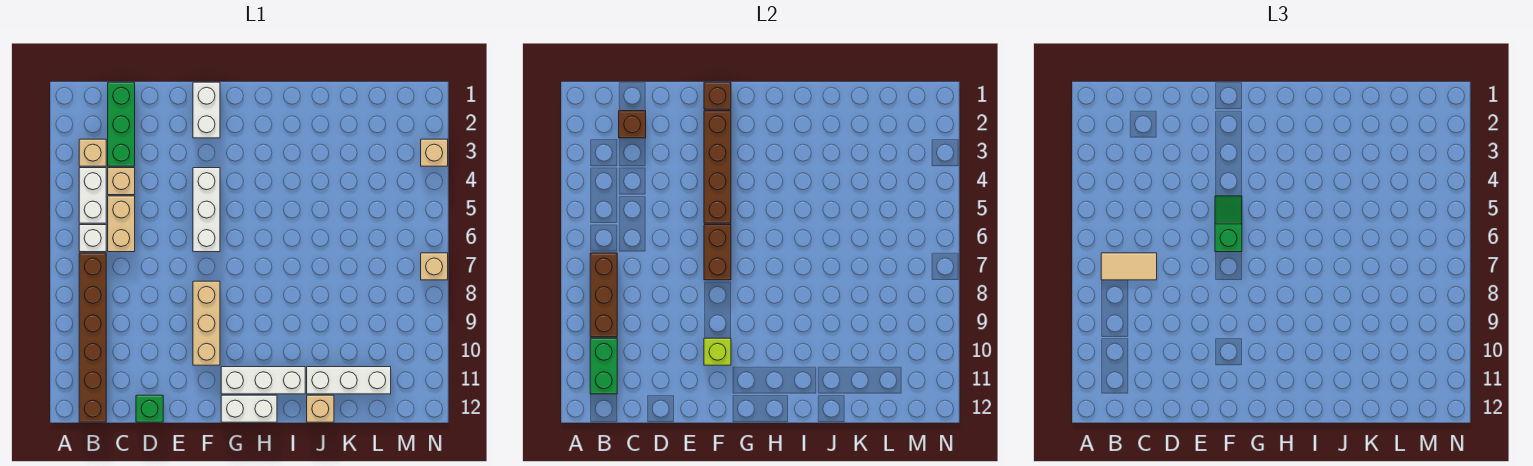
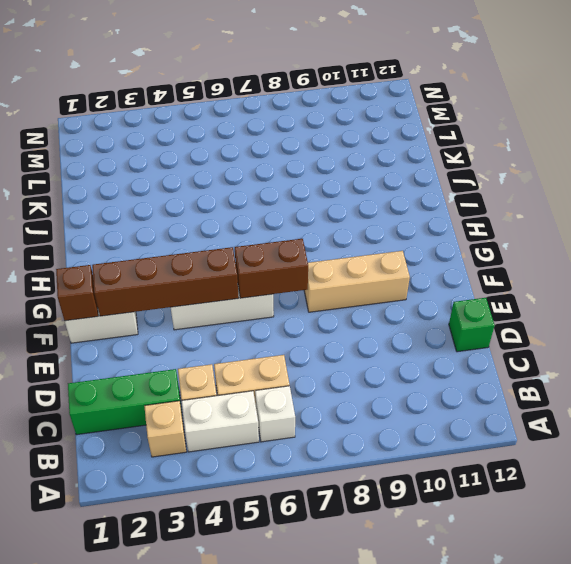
none -> brown 1x6 brick [79,253,106,422]
none -> white 1x3 brick [221,367,305,394]
none -> white 1x2 brick [221,395,277,422]

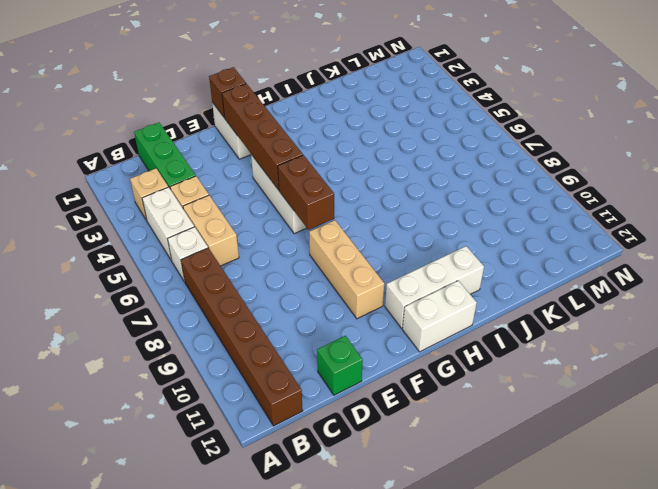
none -> white 1x3 brick [307,367,391,394]
none -> tan 1x1 brick [307,395,334,422]
none -> tan 1x1 brick [421,139,448,166]

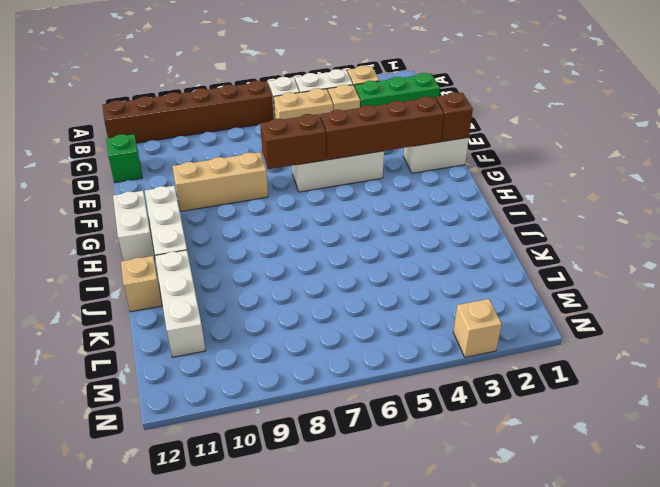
none -> tan 1x1 brick [421,253,448,280]
none -> brown 1x3 brick [590,253,617,337]
none -> green 1x2 brick [590,338,617,394]

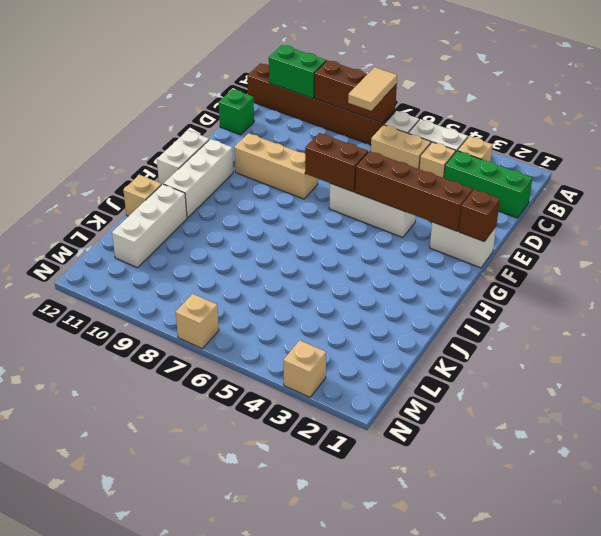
none -> brown 1x1 brick [619,111,646,138]
none -> lime 1x1 brick [704,338,731,365]
none -> green 1x2 slope [1215,196,1242,252]

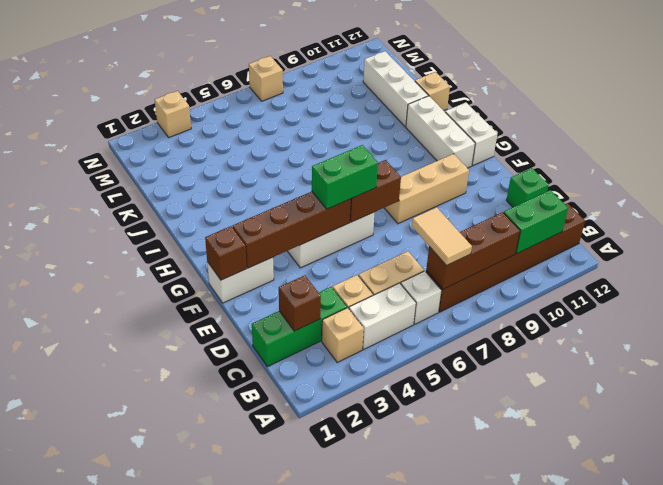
green 1x2 brick [312,145,378,209] -> green 1x2 slope [1215,196,1242,252]
none -> lime 1x1 brick [704,338,731,365]

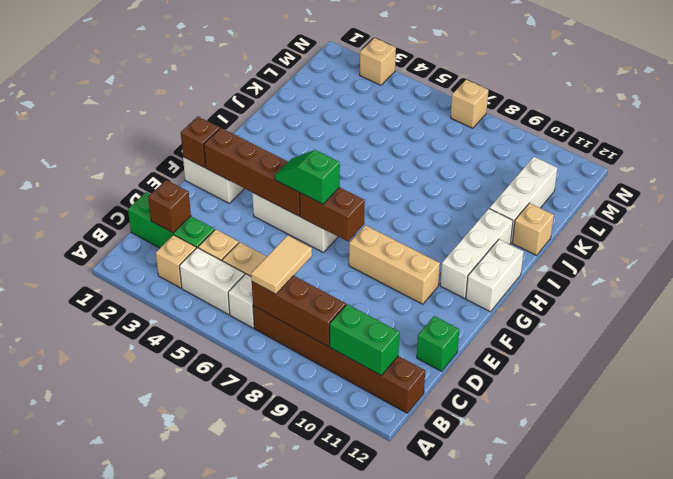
none -> lime 1x1 brick [704,338,731,365]

